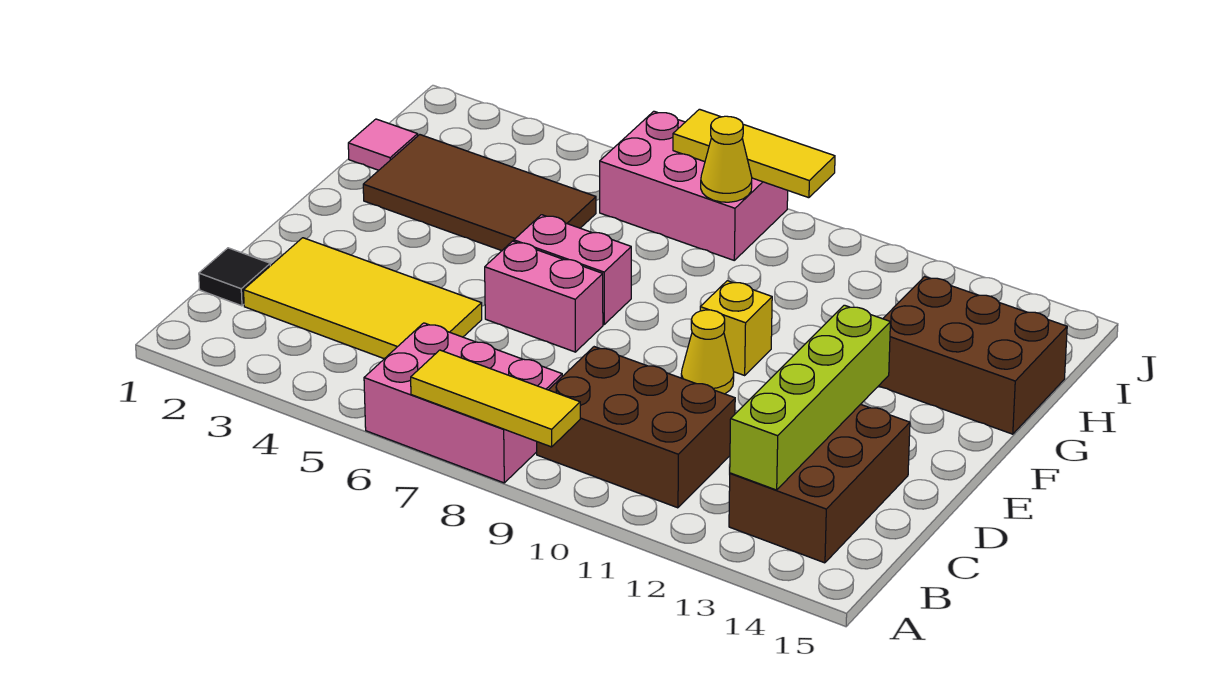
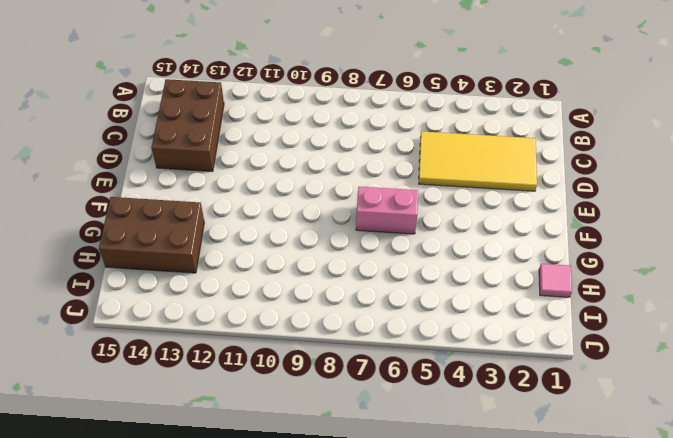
none -> pink 2x3 brick [364,323,562,483]
none -> brown 2x3 brick [537,347,735,508]
none -> black 1x1 tile [199,248,270,306]

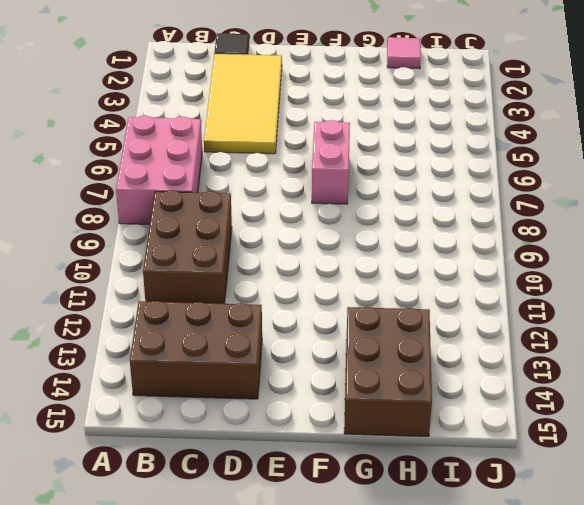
none -> pink 1x2 brick [485,241,603,352]
none -> yellow 1x1 cone [681,310,734,394]
none -> yellow 1x1 brick [700,281,772,375]

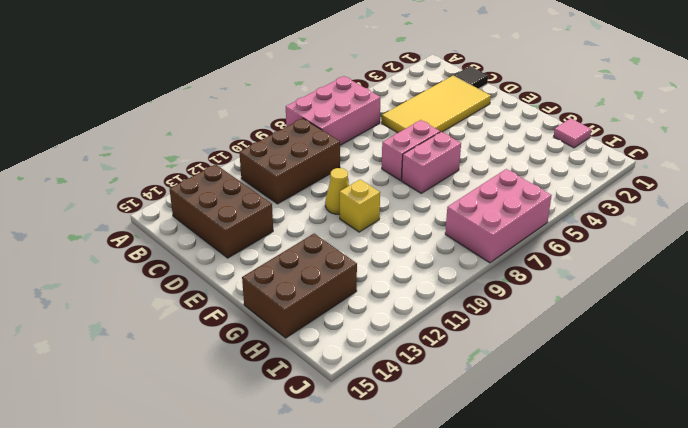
none -> brown 2x4 tile [363,135,596,251]
none -> yellow 1x3 tile [411,350,580,447]
none -> lime 1x4 brick [730,305,890,490]

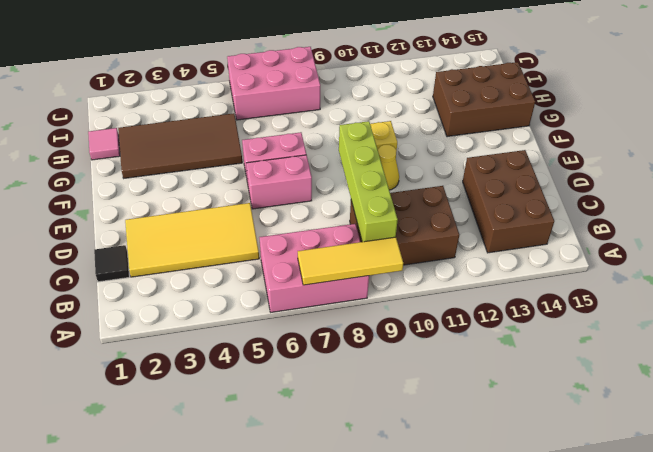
lime 1x4 brick [339,121,398,242] -> lime 1x4 brick moved to [730,305,890,490]
none -> yellow 1x1 cone [701,116,752,202]
none -> yellow 1x3 tile [673,109,835,198]

